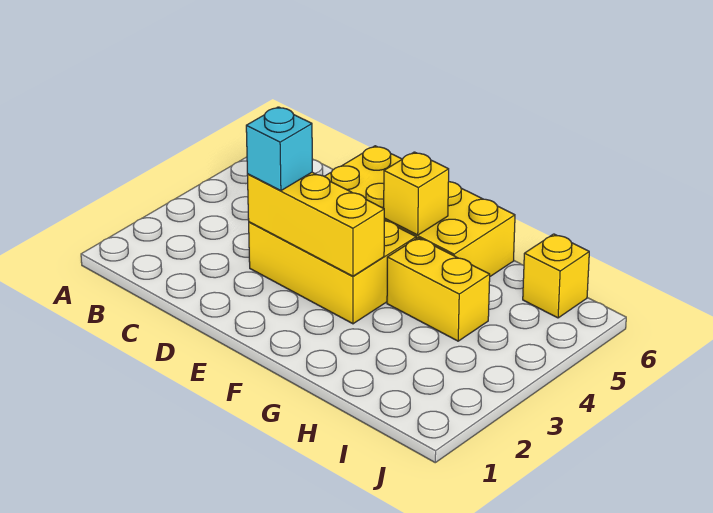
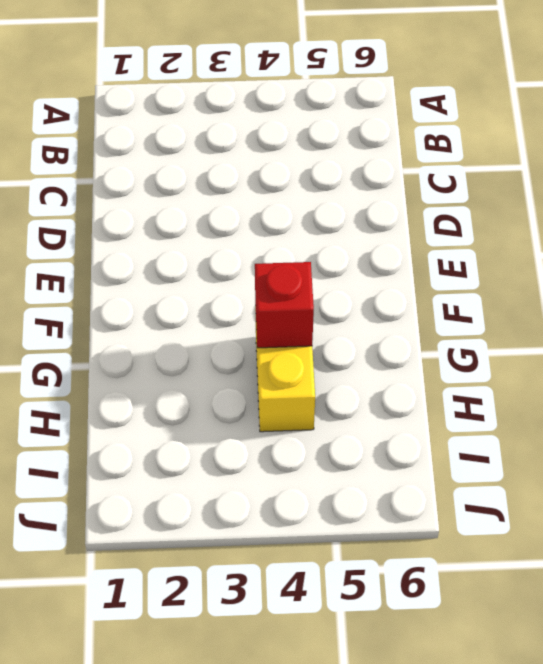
red 1x1 brick [255,262,314,348] -> none
none -> yellow 2x3 brick [249,221,416,324]
none -> yellow 2x4 brick [325,146,515,276]

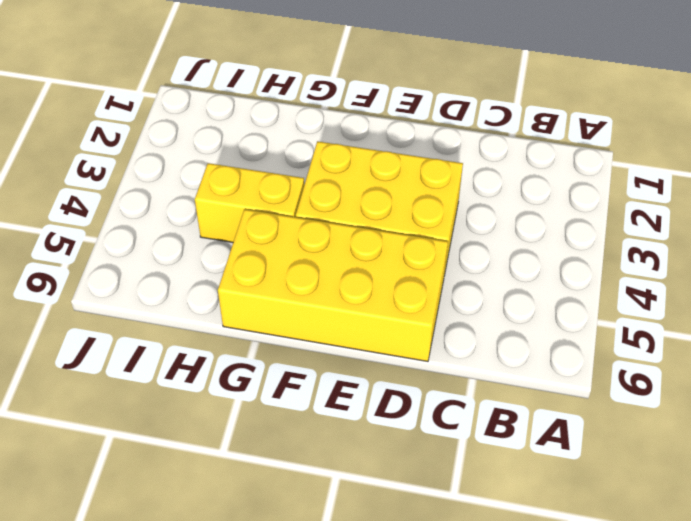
none -> yellow 1x1 brick [523,234,589,318]
none -> yellow 1x3 brick [247,172,384,276]

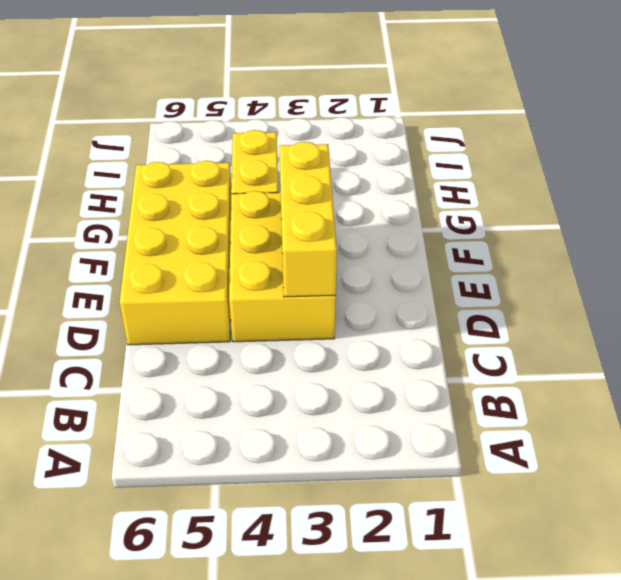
none -> yellow 1x1 brick [523,234,589,318]
none -> yellow 1x1 brick [384,152,449,235]

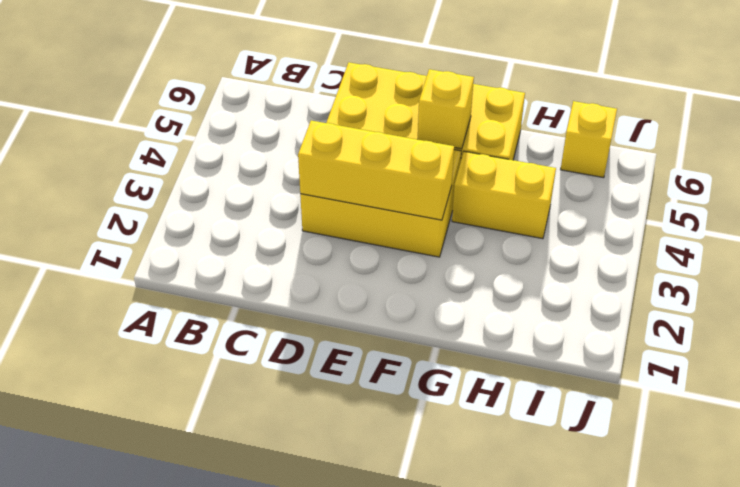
none -> cyan 1x1 brick [246,107,312,191]

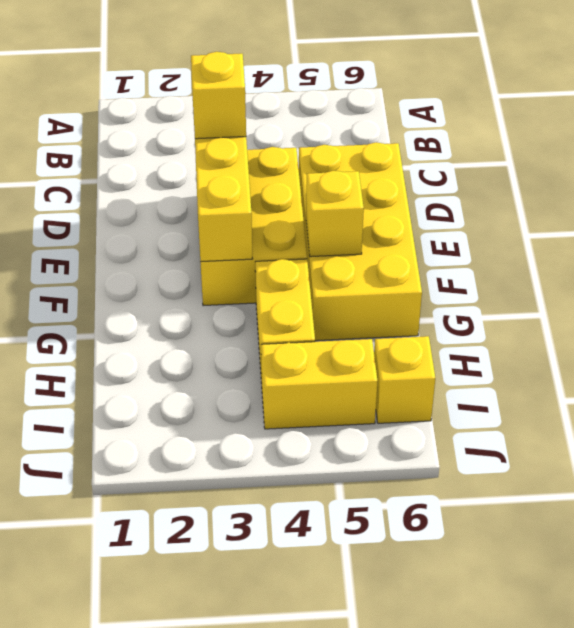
yellow 1x1 brick [191,52,246,139] -> cyan 1x1 brick [246,107,312,191]
yellow 1x2 brick [261,339,377,429] -> none

